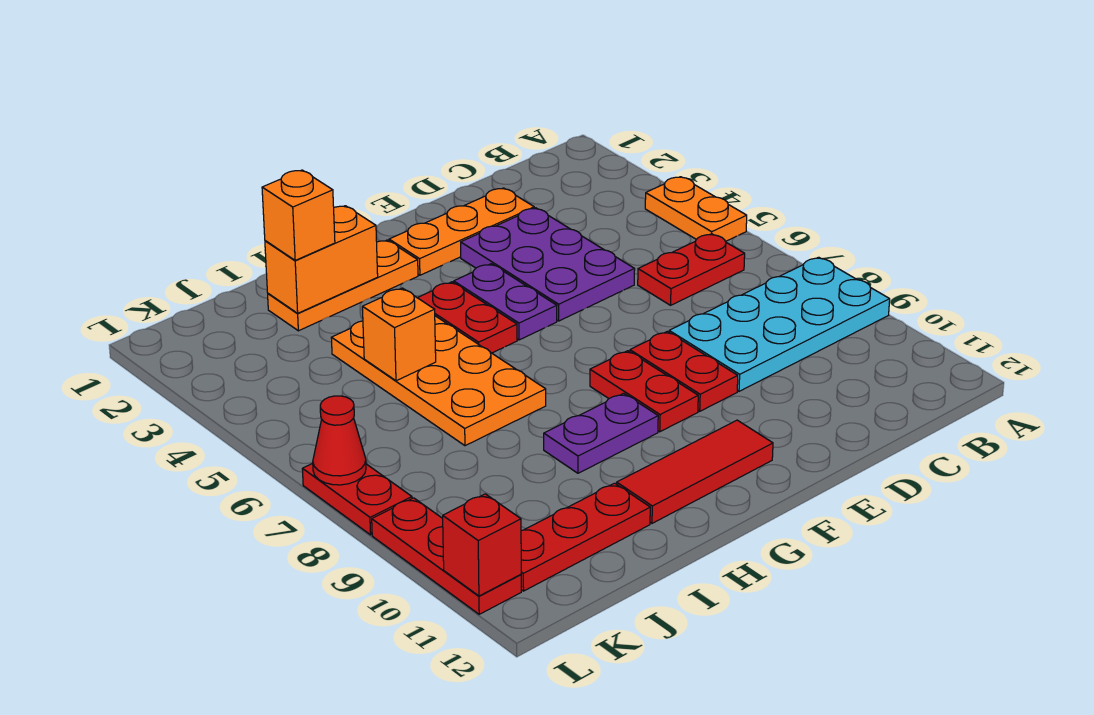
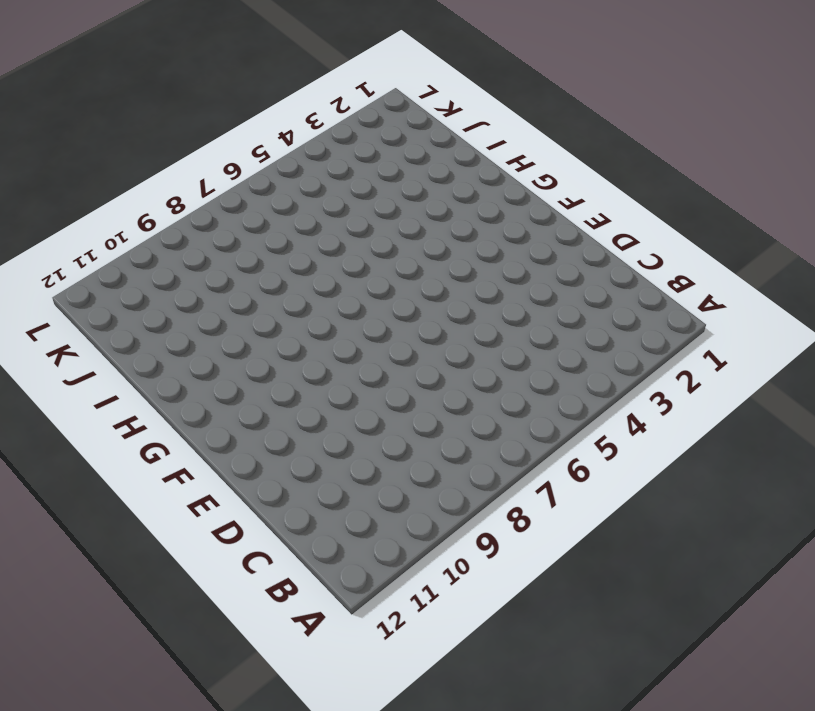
none -> orange 1x2 plate [645,177,747,241]
none -> cyan 2x4 plate [669,257,890,391]
none -> red 1x2 plate [638,234,745,305]

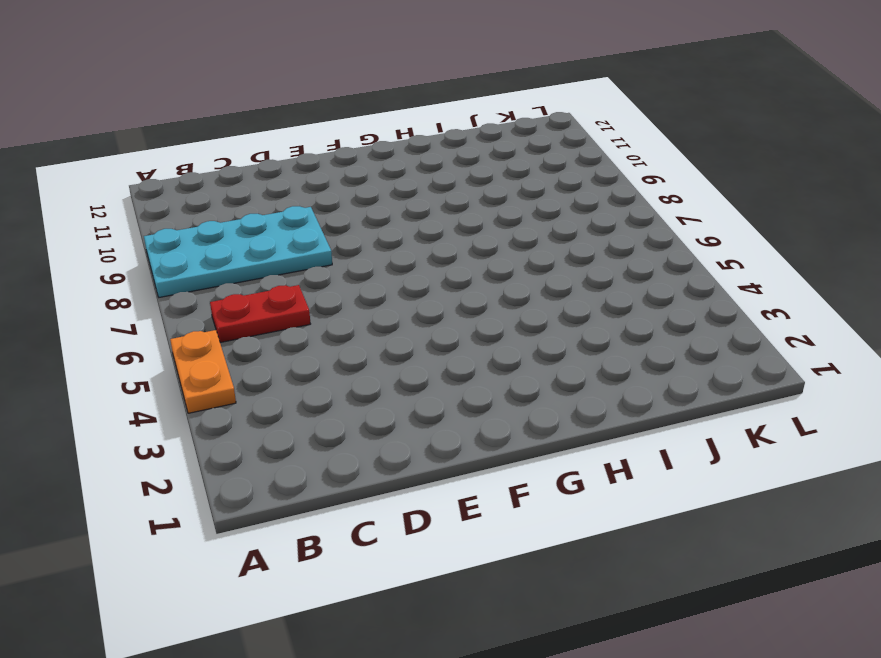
none -> orange 1x3 plate [389,188,534,275]
none -> purple 2x3 plate [461,208,635,321]
none -> red 1x2 plate [630,331,738,411]

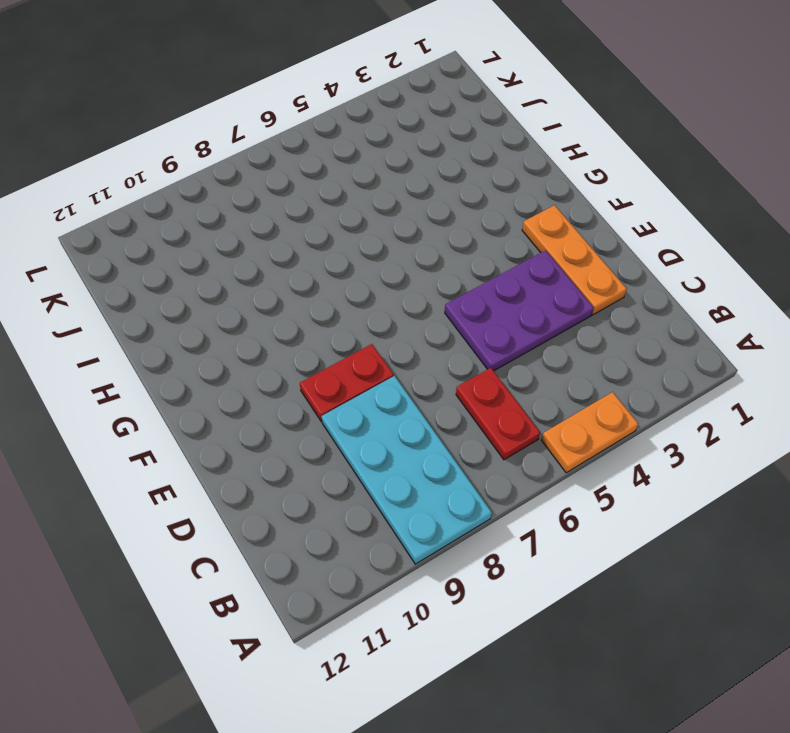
none -> purple 1x2 plate [454,264,557,340]
none -> red 1x2 plate [590,351,698,432]
none -> red 1x3 tile [617,420,773,523]

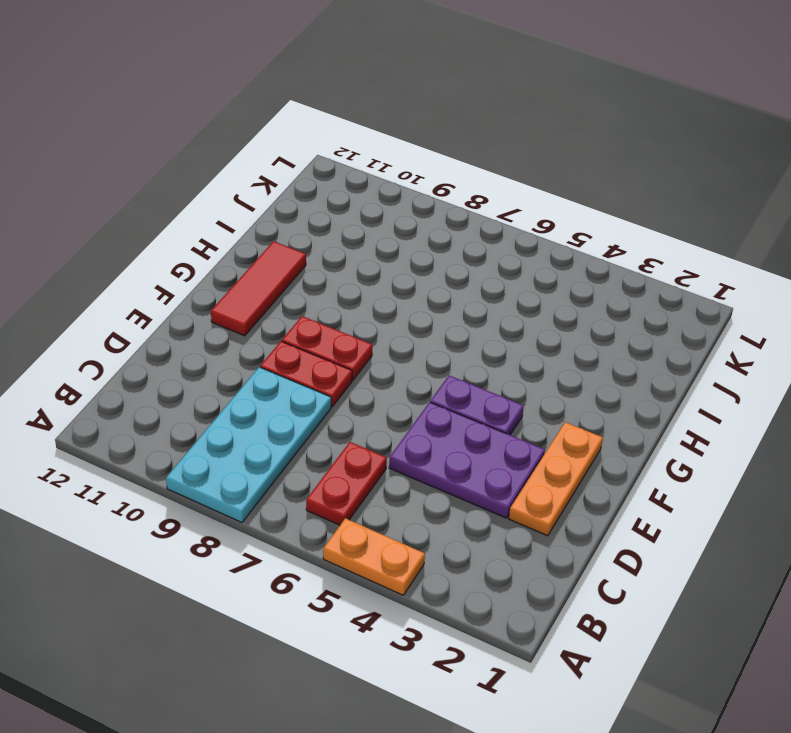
none -> orange 1x3 plate [268,240,418,331]
none -> red 1x2 plate [418,282,517,353]
none -> purple 1x2 plate [544,393,658,473]

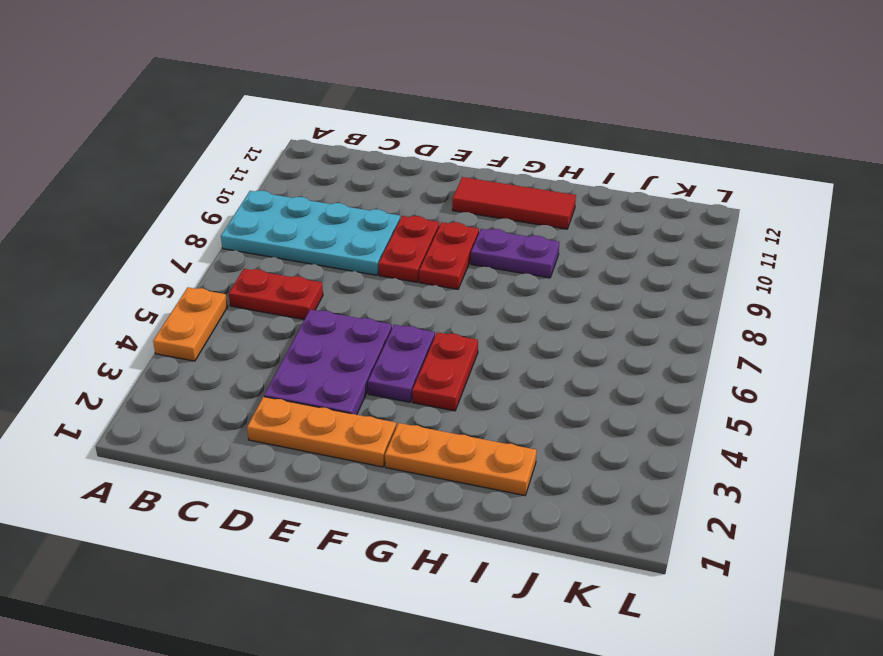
none -> orange 2x4 plate [331,316,546,446]
none -> red 1x3 plate [521,483,650,591]
none -> red 1x2 plate [302,463,412,535]

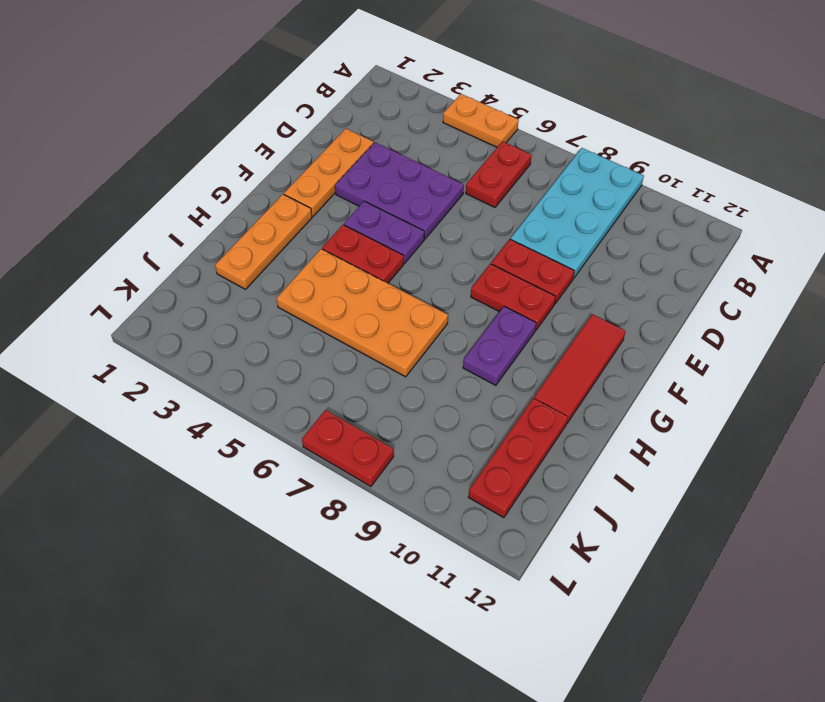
none -> red 1x3 plate [372,498,521,614]
none -> orange 1x2 brick [265,206,378,313]
none -> orange 1x1 brick [362,288,436,381]

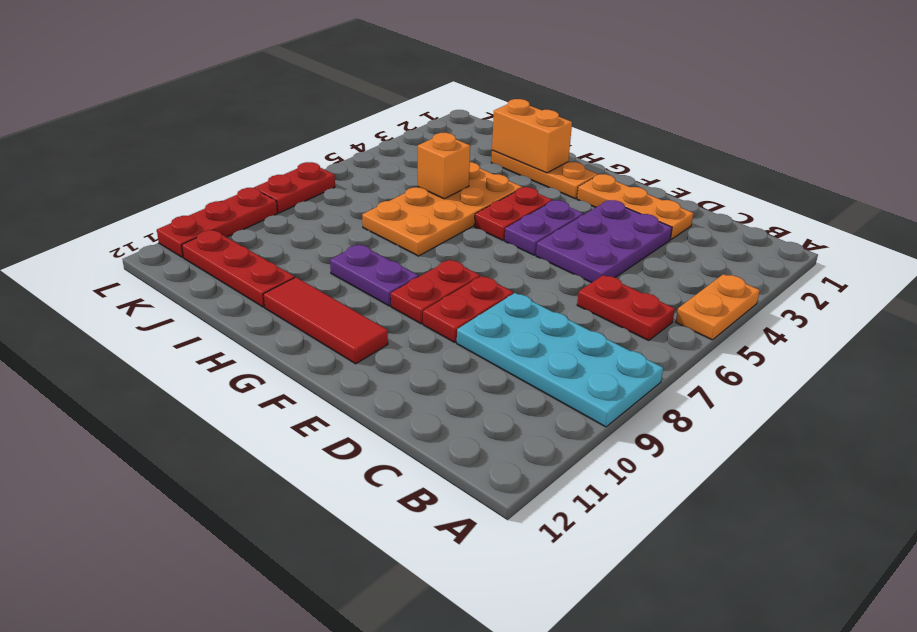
none -> red 1x1 cone [313,396,366,485]
none -> red 1x1 brick [443,494,521,596]
none -> orange 1x1 brick [262,170,335,260]

